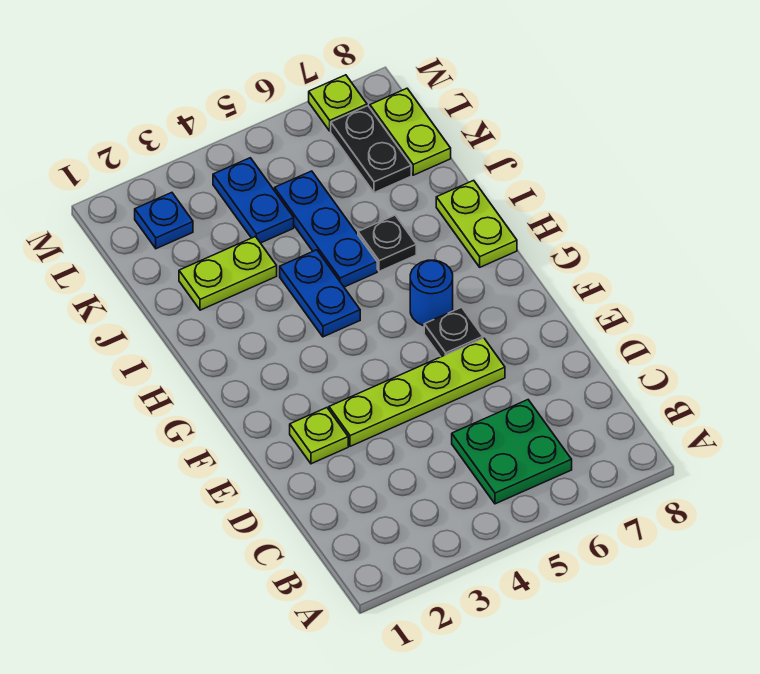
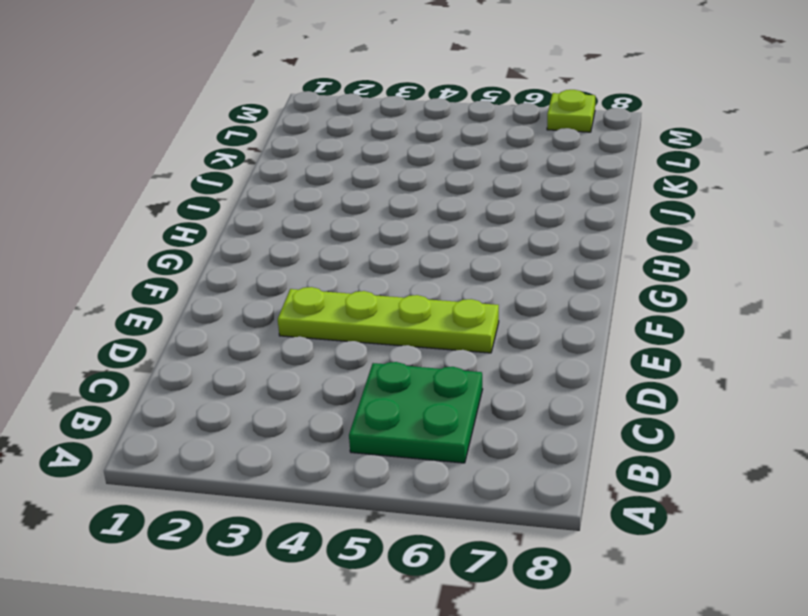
none -> lime 1x1 plate [290,408,348,464]
none -> black 1x1 plate [424,307,483,357]
none -> blue 1x1 round brick [410,260,453,326]

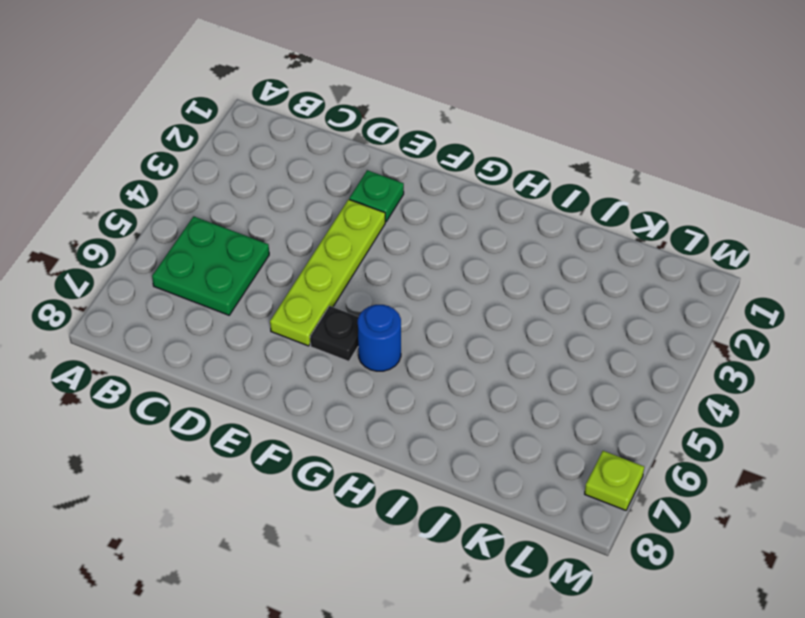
green 1x1 plate [349,170,404,222] -> lime 1x1 plate [290,408,348,464]
none -> blue 1x2 plate [280,250,360,337]
none -> lime 1x2 plate [436,180,517,267]
none -> blue 1x3 plate [275,171,377,287]

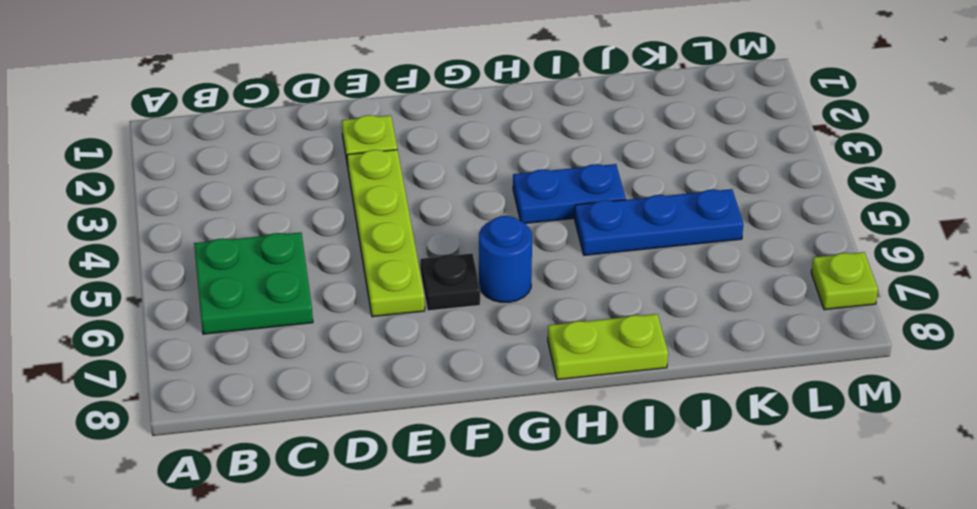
none -> black 1x1 plate [358,215,416,271]
none -> lime 1x2 plate [179,237,277,310]
none -> blue 1x2 plate [213,158,294,243]

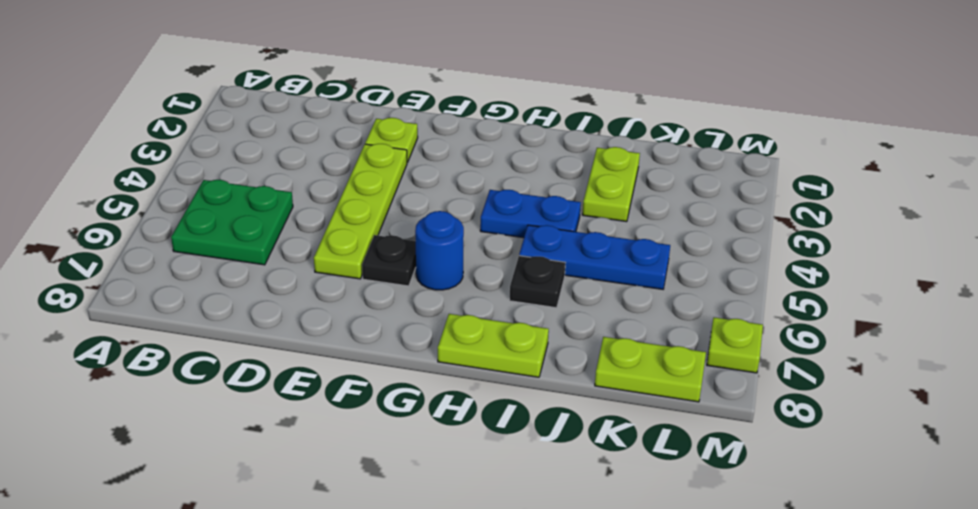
none -> blue 1x2 plate [213,158,294,243]
none -> black 1x2 plate [331,106,411,193]
none -> blue 1x1 plate [135,193,193,249]

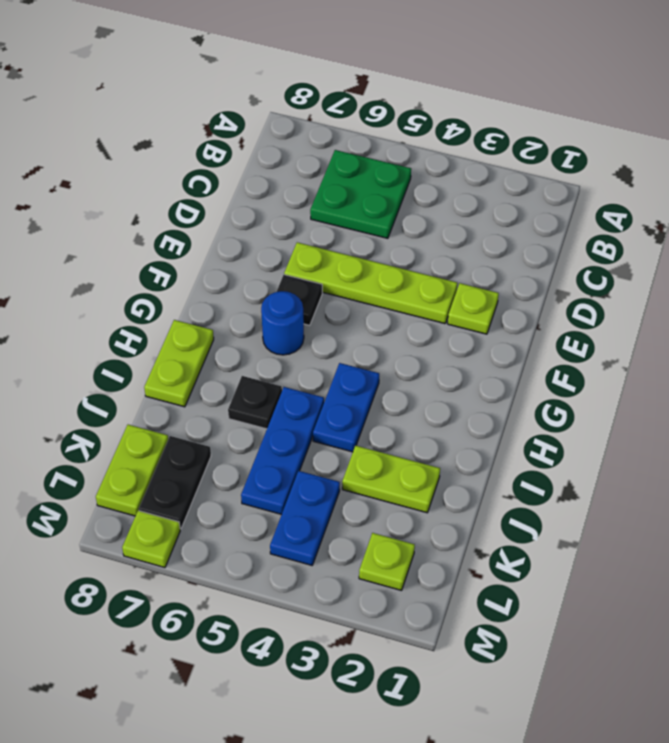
lime 1x1 plate [359,533,415,591] -> blue 1x1 plate [135,193,193,249]

